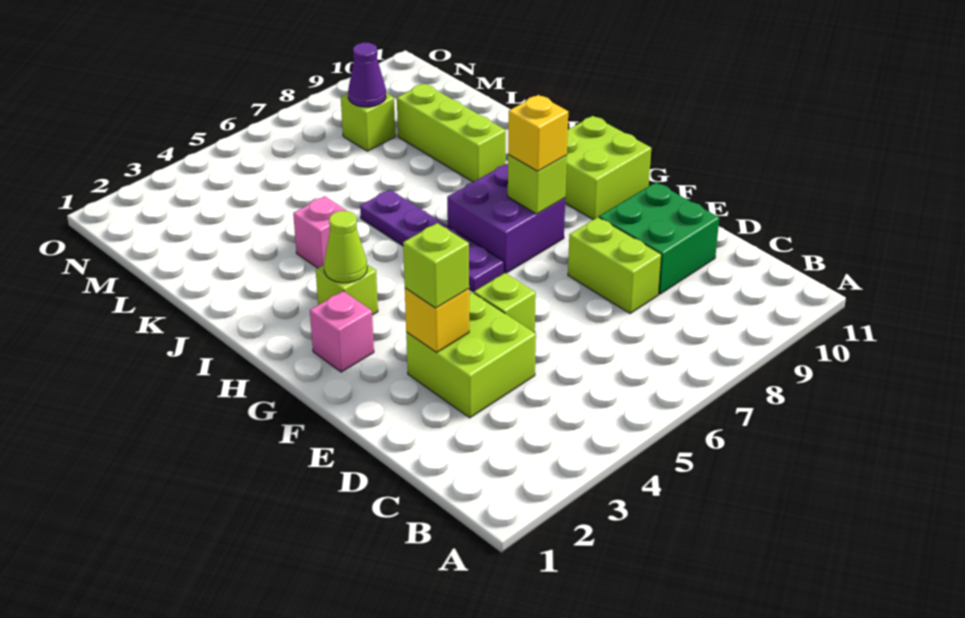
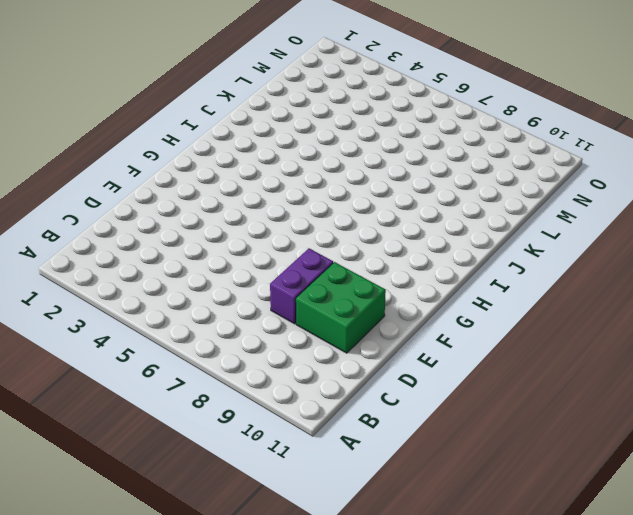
purple 1x2 brick [270,248,333,324] -> lime 1x2 brick [568,217,661,314]
none -> lime 2x2 brick [406,293,536,418]
none -> lime 1x1 brick [474,273,536,333]
none -> pink 1x1 brick [310,291,374,372]

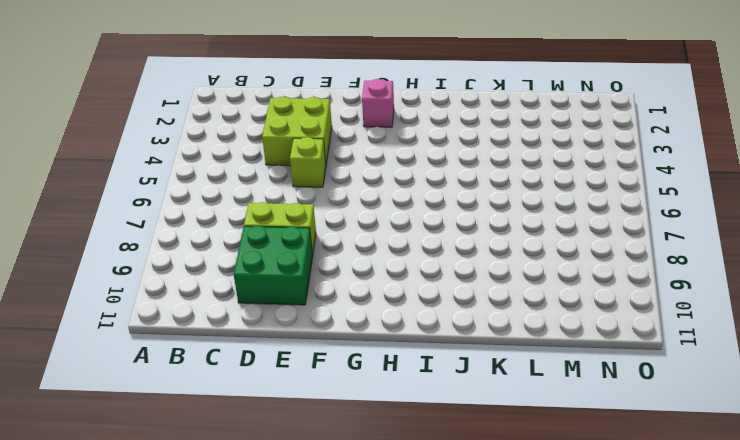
none -> purple 1x4 plate [360,190,504,292]
none -> purple 2x2 brick [447,164,565,273]
none -> lime 2x2 brick [565,116,651,220]

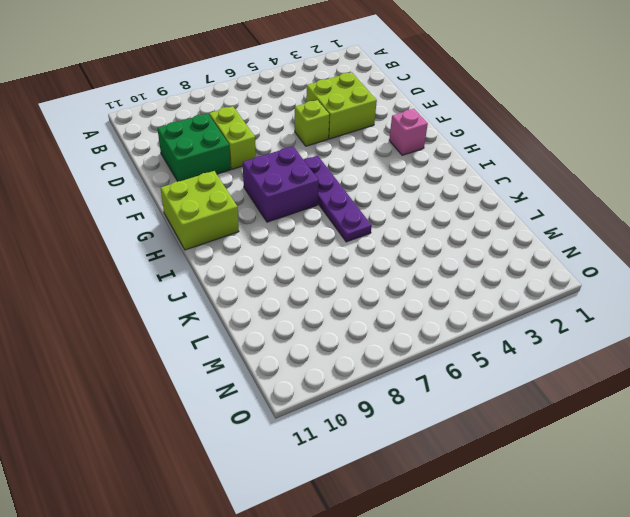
none -> lime 1x1 brick [316,265,378,315]
none -> pink 1x1 brick [293,196,347,268]
none -> lime 1x3 brick [397,84,506,182]

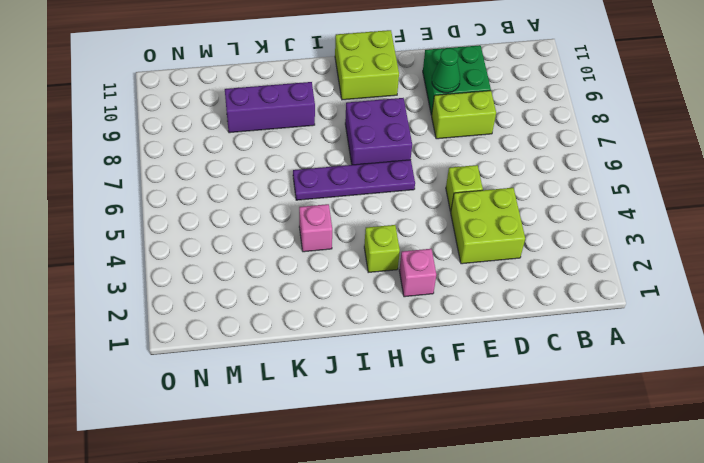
green 1x1 cone [432,48,460,93] -> none
purple 1x3 brick [225,82,315,133] -> lime 1x3 brick [397,84,506,182]
none -> lime 1x1 brick [341,93,395,151]
none -> yellow 1x1 brick [405,288,469,353]
none -> lime 1x1 brick [508,155,567,214]

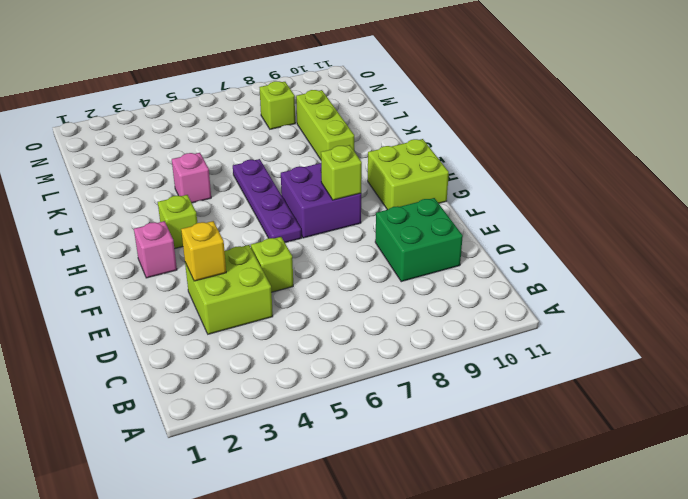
none -> lime 1x2 brick [568,217,661,314]
none -> lime 1x1 cone [324,211,367,283]
none -> purple 1x1 cone [348,43,386,107]

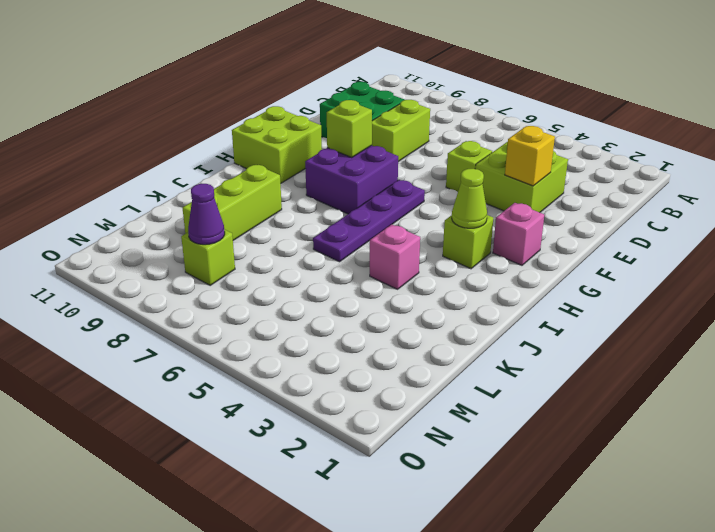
none -> lime 1x1 brick [403,223,469,308]
none -> yellow 1x1 brick [508,95,568,171]

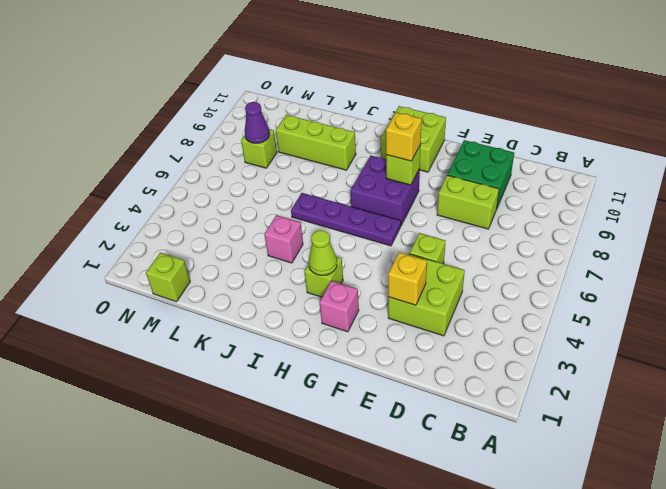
lime 1x1 brick [146,253,190,302] -> lime 1x1 brick moved to [403,223,469,308]

